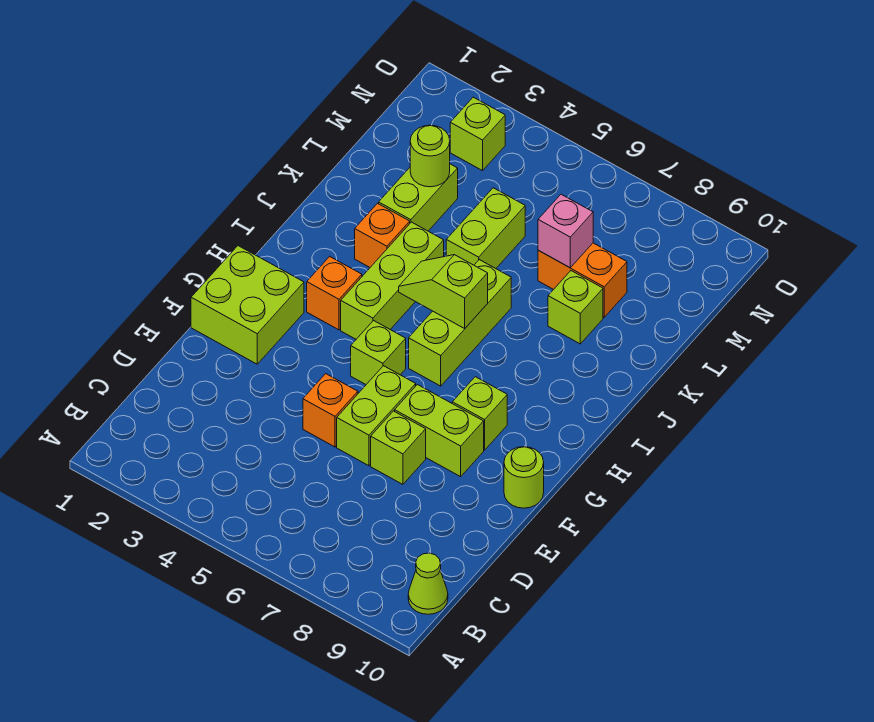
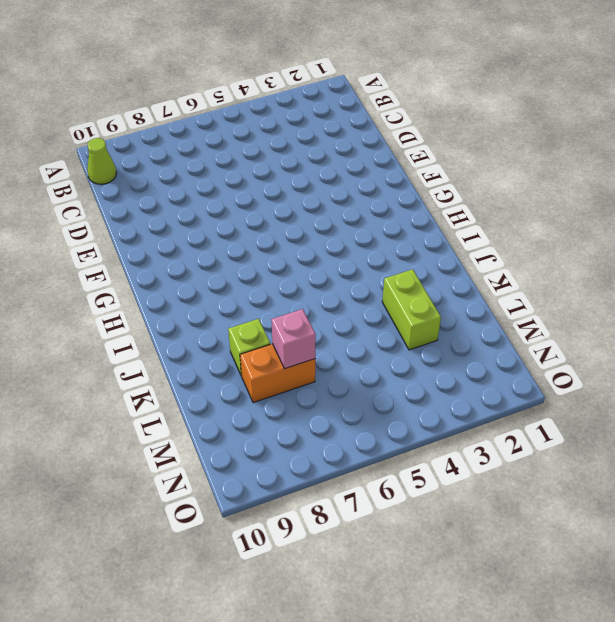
none -> orange 1x1 brick [303,374,358,447]
none -> lime 1x2 brick [337,366,416,466]
none -> lime 1x1 brick [371,411,426,484]

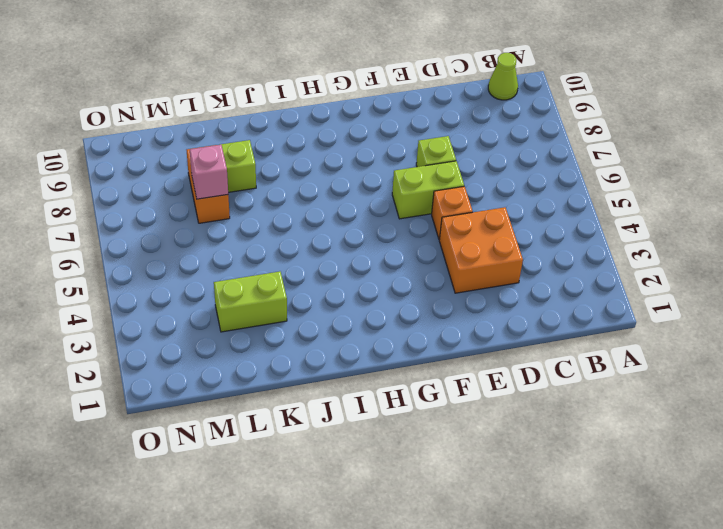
orange 2x2 brick [439,207,523,293] -> none
none -> lime 2x2 brick [191,246,304,364]
none -> lime 1x2 brick [395,385,484,477]
none -> lime 1x1 round brick [504,447,544,508]

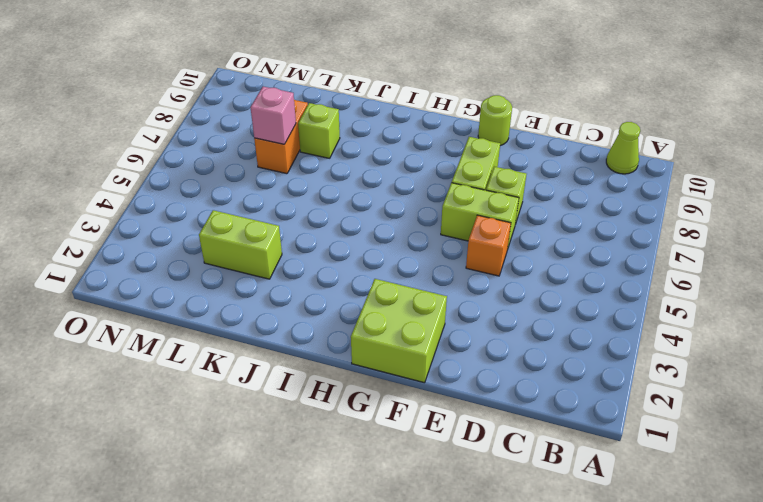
none -> lime 1x1 brick [351,321,406,384]
none -> lime 1x1 brick [452,377,507,450]
none -> orange 1x1 brick [307,256,362,330]

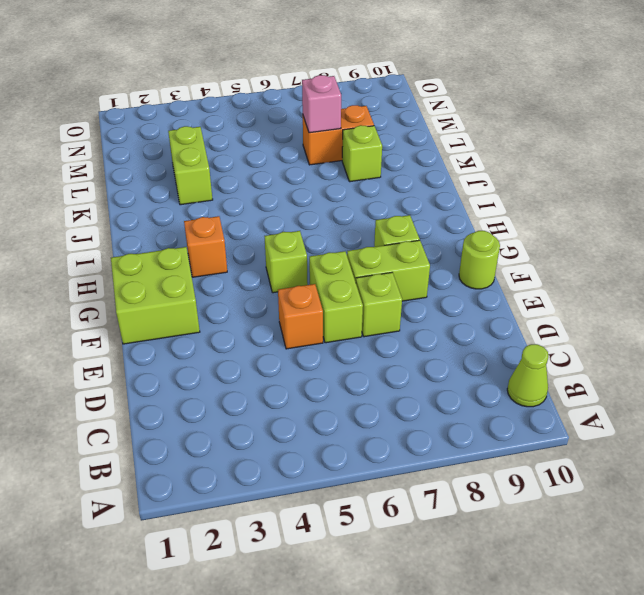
none -> lime 1x3 brick [341,222,444,339]
none -> lime 1x3 brick [409,260,511,386]
none -> orange 1x1 brick [355,203,410,267]

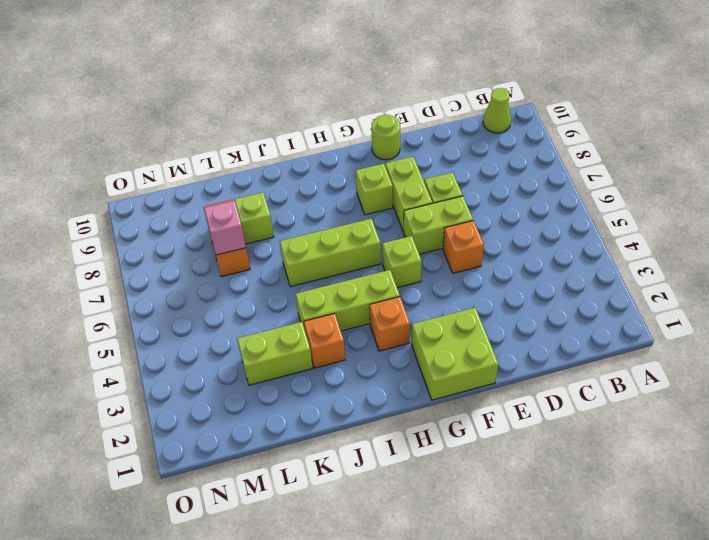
none -> lime 1x2 brick [446,188,525,268]
none -> lime 1x1 brick [450,97,505,171]
none -> lime 1x2 slope [399,255,488,328]

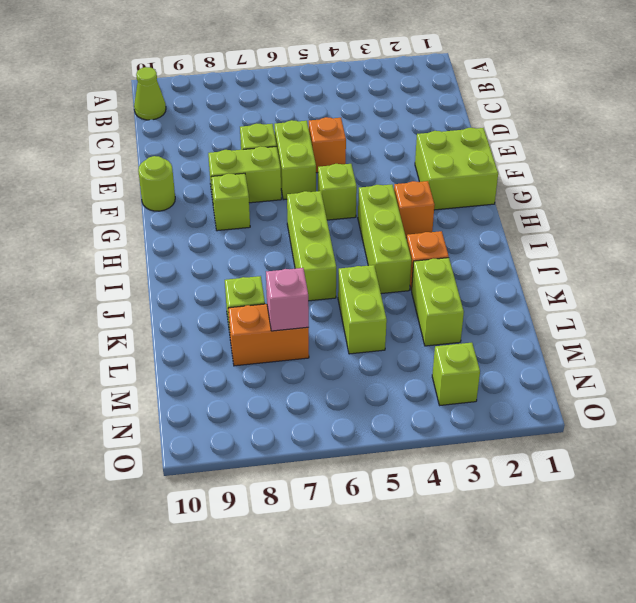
none -> lime 1x2 slope [399,255,488,328]
none -> lime 1x1 round brick [410,125,450,187]

